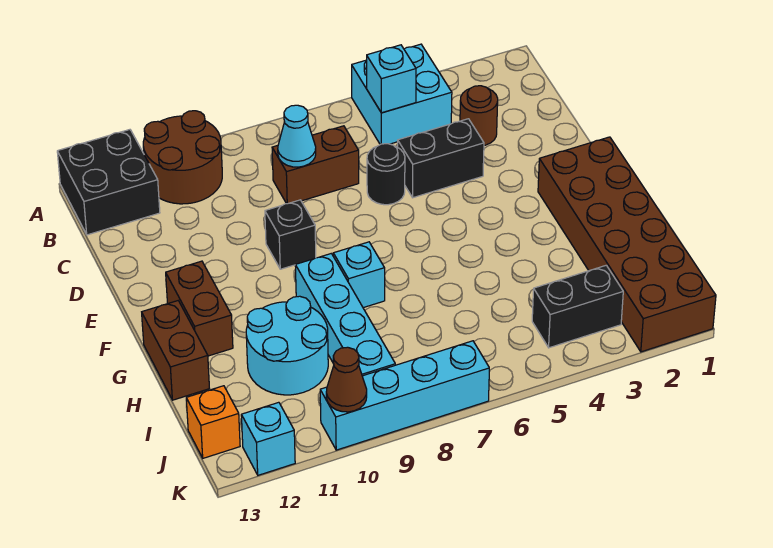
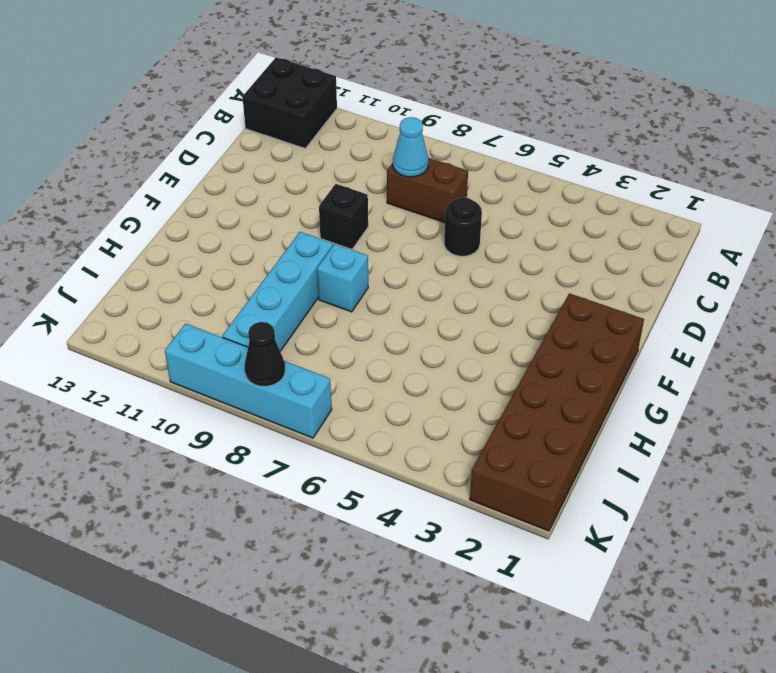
black 1x1 cone [245,322,285,386] -> none
none -> cyan 2x2 brick [352,44,452,145]
none -> brown 2x2 round brick [143,111,222,204]
none -> brown 1x1 round brick [460,86,498,145]

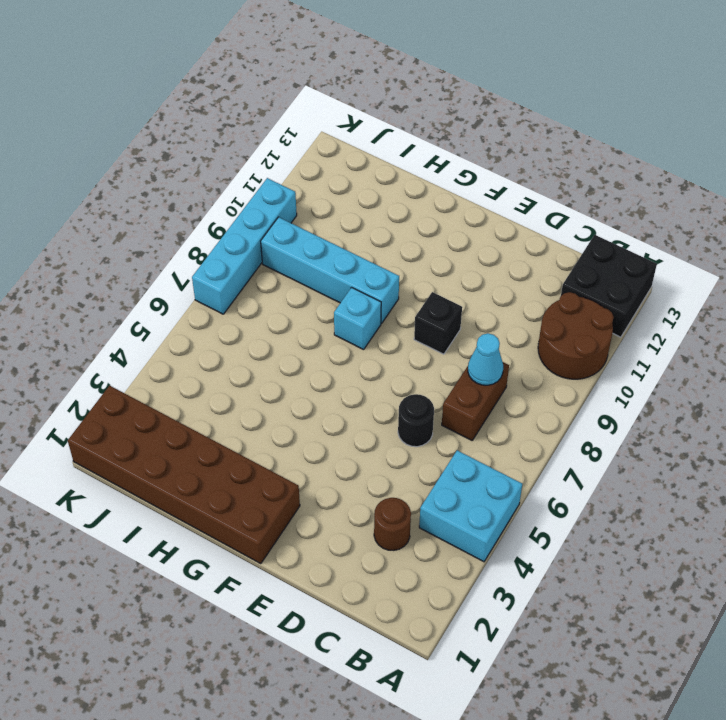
none -> black 1x2 brick [398,119,484,198]
none -> brown 1x2 brick [166,261,233,356]
none -> brown 1x2 brick [142,301,209,400]

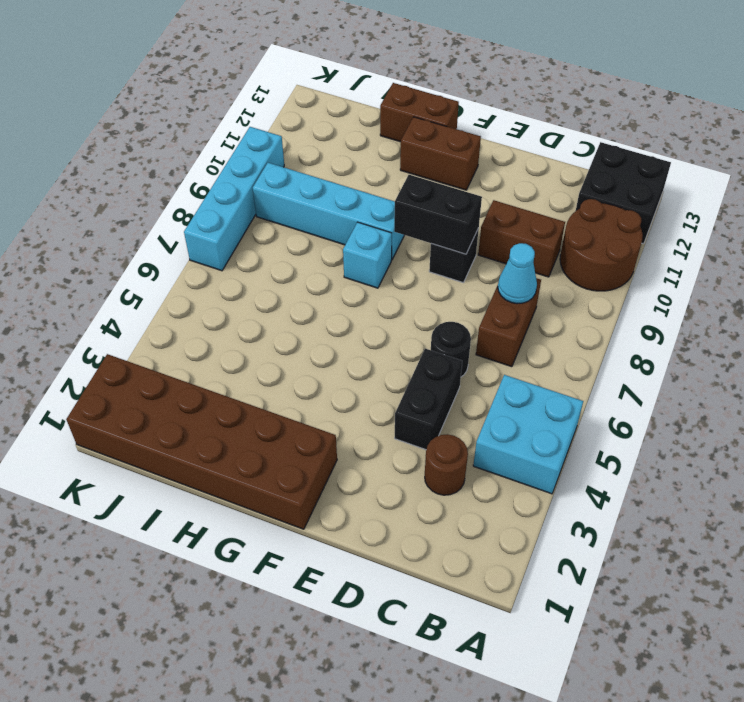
brown 1x2 brick [478,200,565,277] -> none
black 1x2 brick [394,175,482,254] -> black 1x2 brick turned to [532,265,623,348]
none -> cyan 2x2 round brick [246,296,328,395]
none -> orange 1x1 brick [186,386,240,458]
none -> cyan 1x1 brick [241,402,295,475]

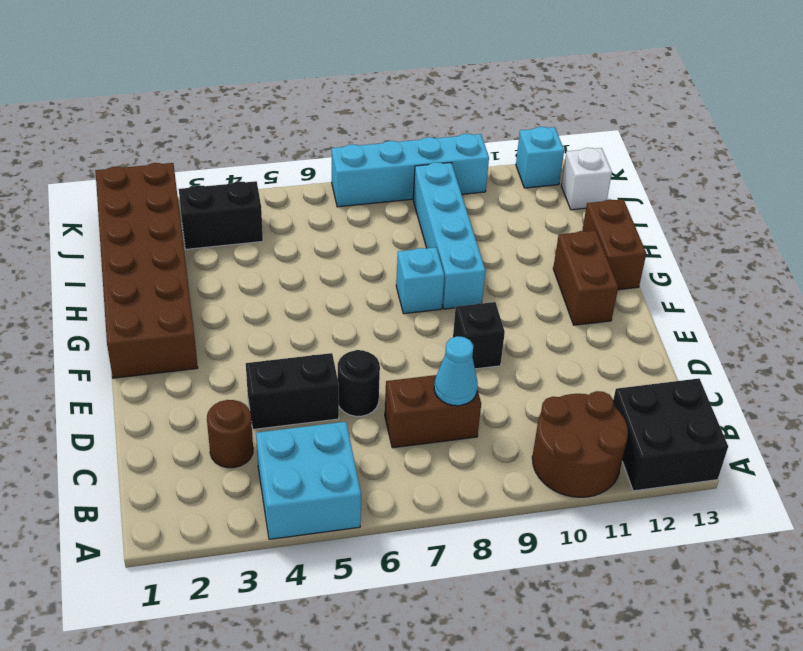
white 1x1 brick [561,148,612,210] -> orange 1x1 brick [186,386,240,458]
none -> cyan 2x2 round brick [246,296,328,395]
none -> cyan 1x1 brick [366,45,416,113]
none -> brown 1x1 cone [326,347,367,412]

